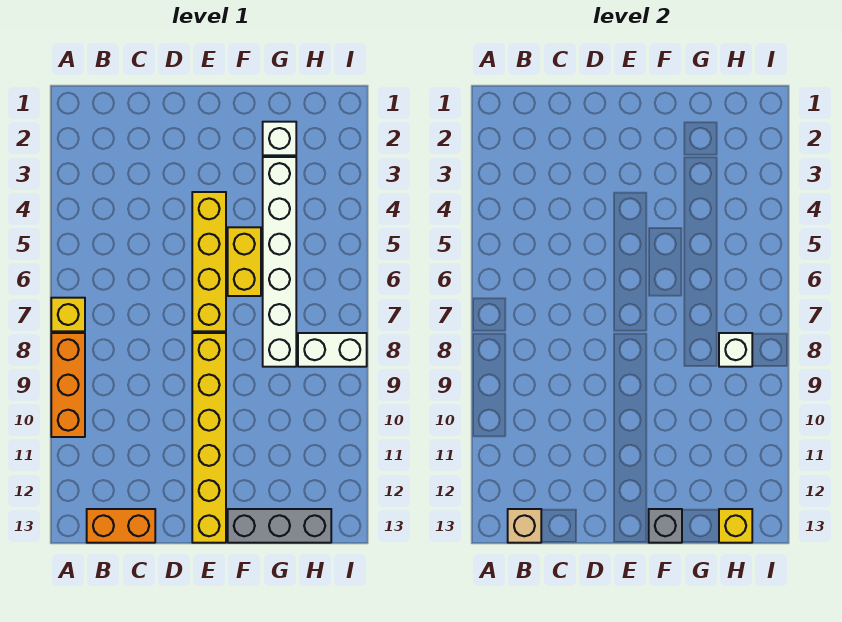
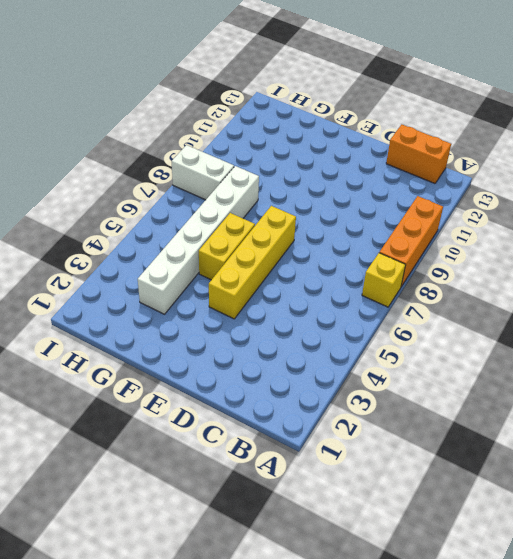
none -> yellow 1x6 brick [192,333,226,543]
none -> grey 1x3 brick [228,509,331,543]
none -> white 1x1 brick [263,122,296,155]

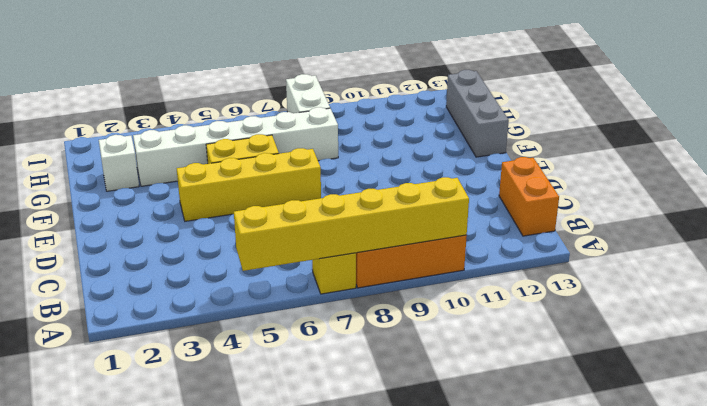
yellow 1x6 brick [234,177,469,271] -> yellow 1x6 brick moved to [192,333,226,543]
none -> tan 1x1 brick [508,509,541,543]
none -> grey 1x1 brick [649,509,682,543]
none -> white 1x1 brick [719,333,752,367]

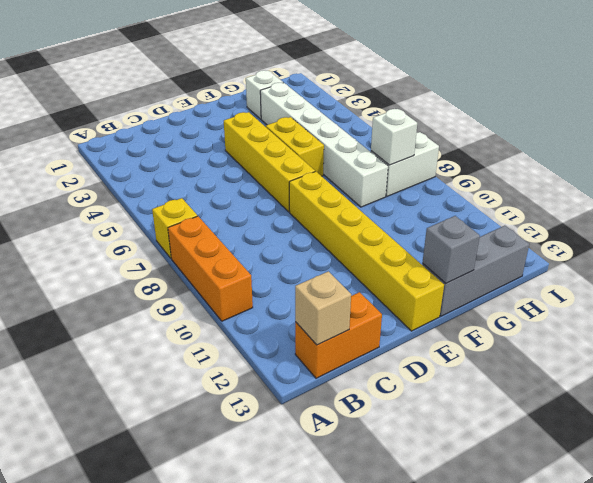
none -> yellow 1x1 brick [719,509,752,543]

